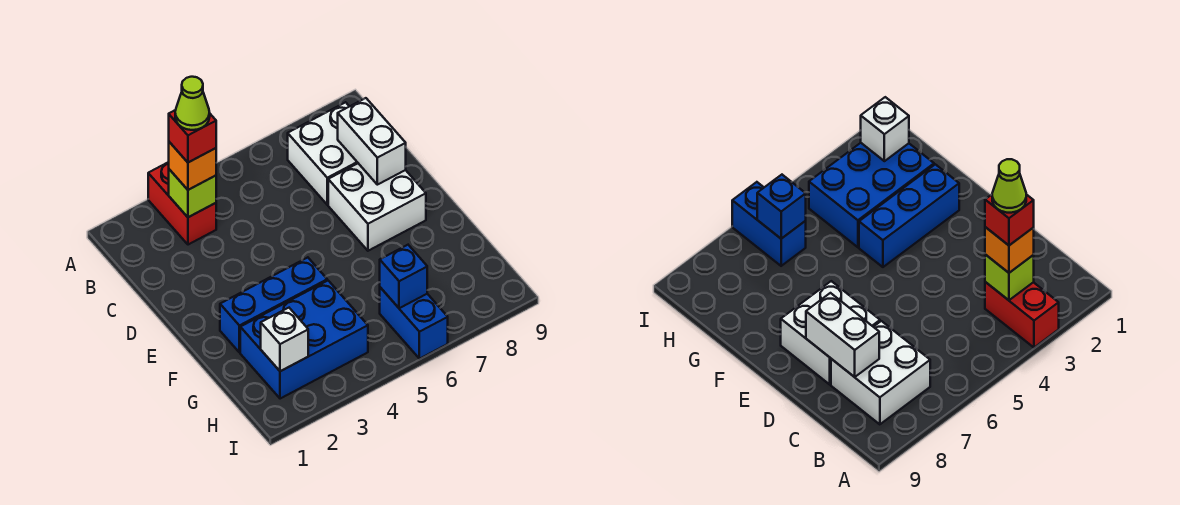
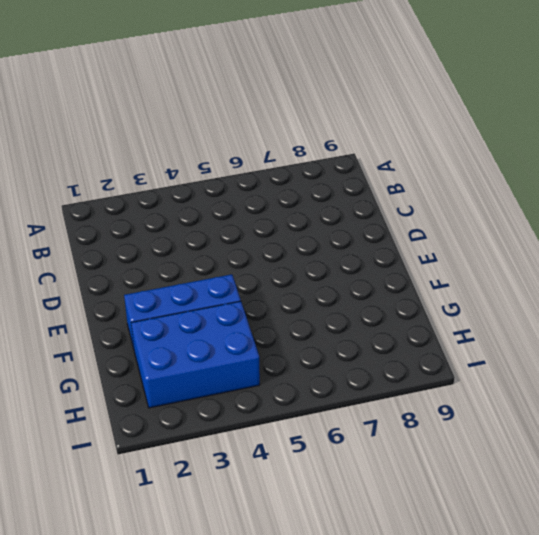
none -> red 1x2 brick [148,162,216,245]
none -> white 2x2 brick [288,102,358,205]
none -> white 2x2 brick [328,163,426,251]

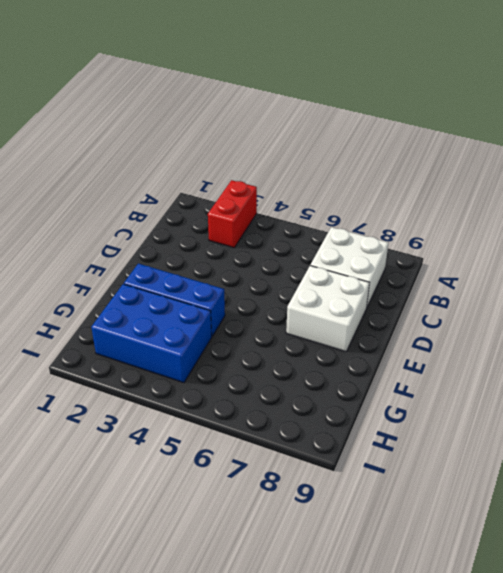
none -> blue 1x2 brick [380,287,448,359]
none -> lime 1x1 brick [169,169,216,217]
none -> white 1x2 brick [338,98,406,185]

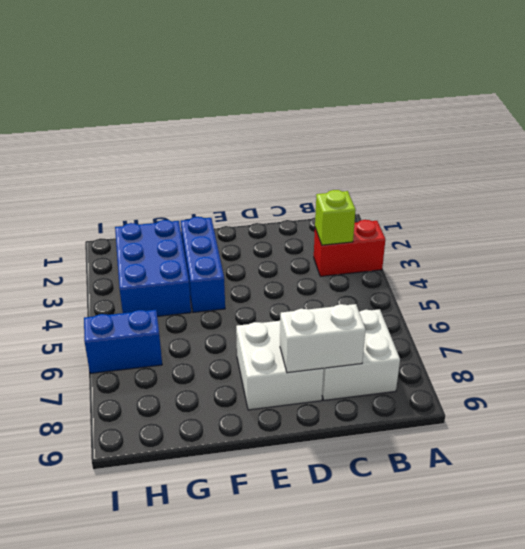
none -> white 1x1 brick [261,308,308,371]
none -> blue 1x1 brick [380,245,427,308]
none -> orange 1x1 brick [169,142,216,190]

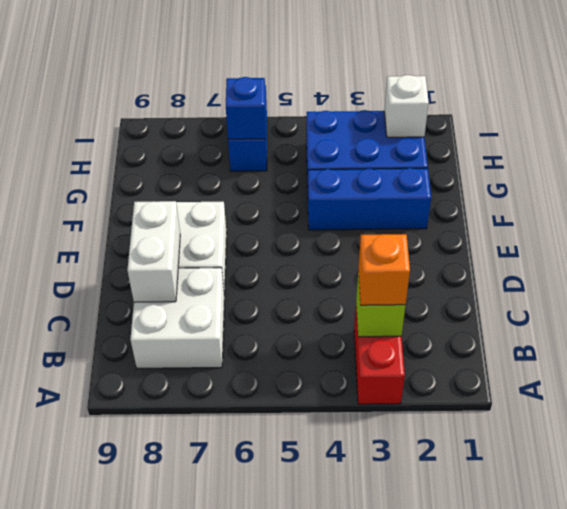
none -> red 1x1 brick [169,110,216,162]
none -> lime 1x1 cone [175,77,210,130]

